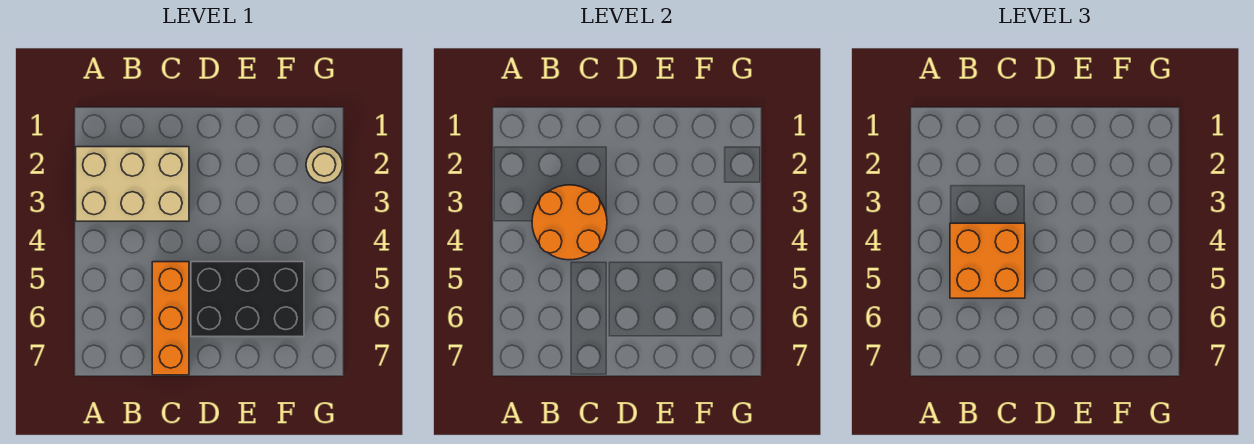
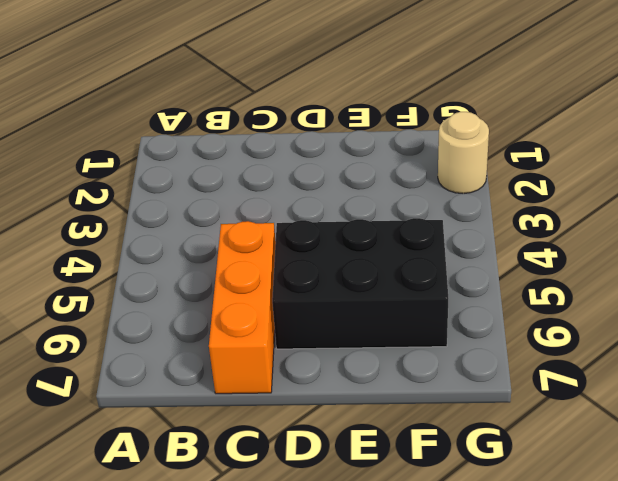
none -> tan 2x3 brick [76,147,189,221]
none -> orange 2x2 round brick [532,185,607,260]

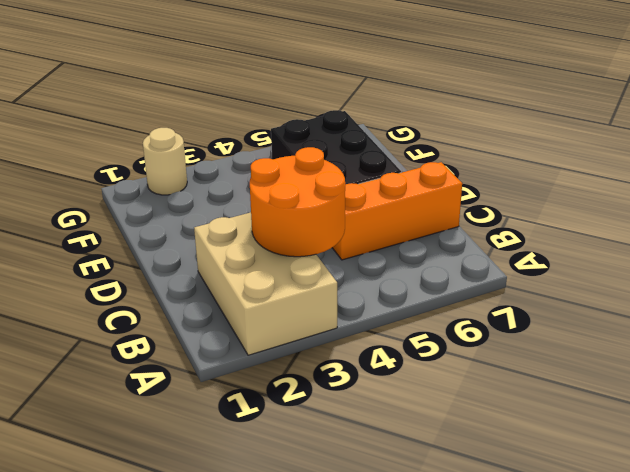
none -> orange 2x2 brick [950,223,1025,298]

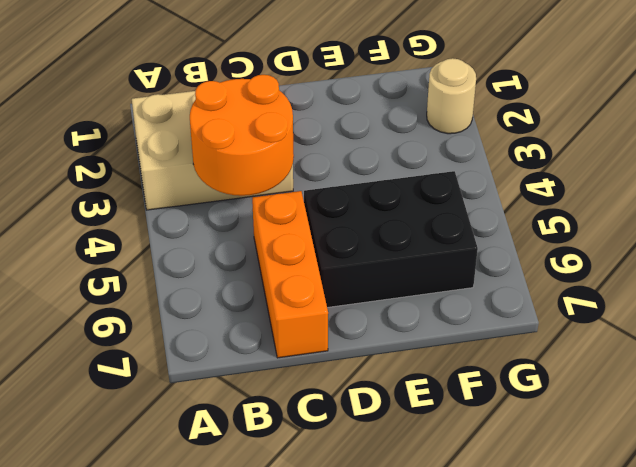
none -> orange 2x2 brick [950,223,1025,298]

